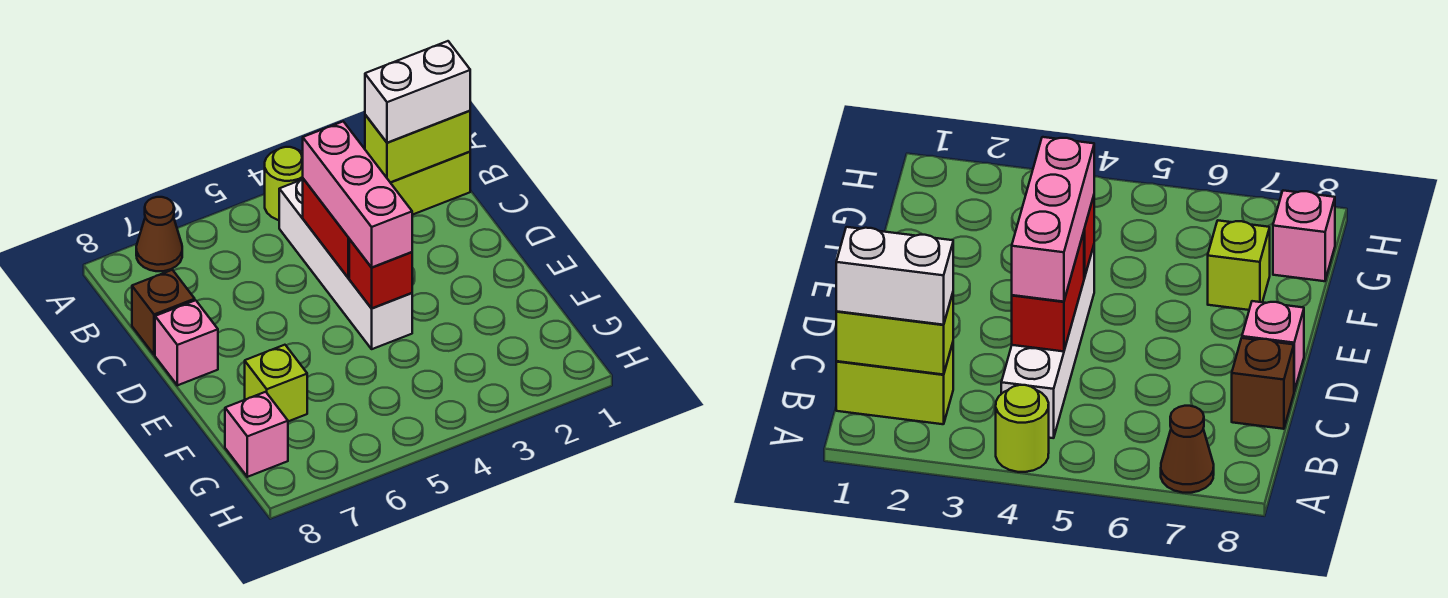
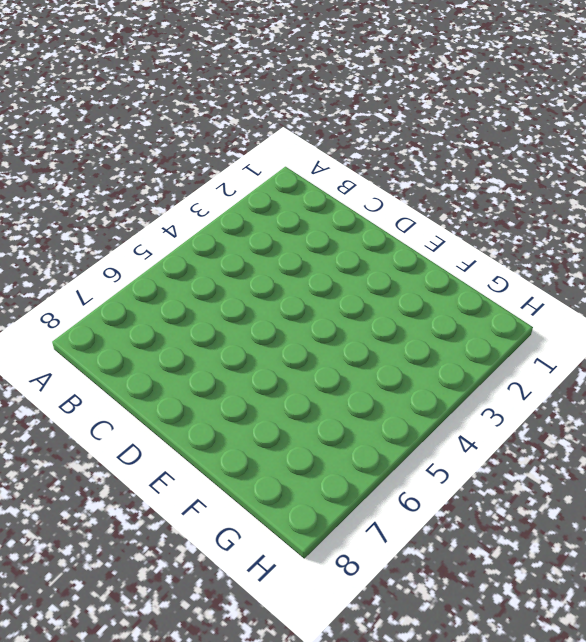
none -> lime 1x1 round brick [265,147,303,220]
none -> brown 1x1 cone [136,197,182,271]
none -> lime 1x2 brick [390,152,470,215]

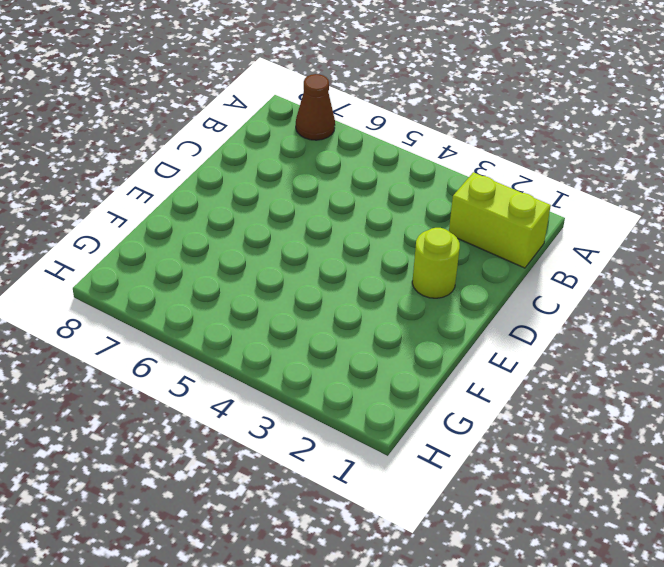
lime 1x1 round brick [412,228,460,298] -> lime 1x1 round brick moved to [265,147,303,220]
none -> white 1x4 brick [279,179,412,349]
none -> brown 1x1 brick [132,270,195,355]
none -> pink 1x1 brick [155,300,218,385]

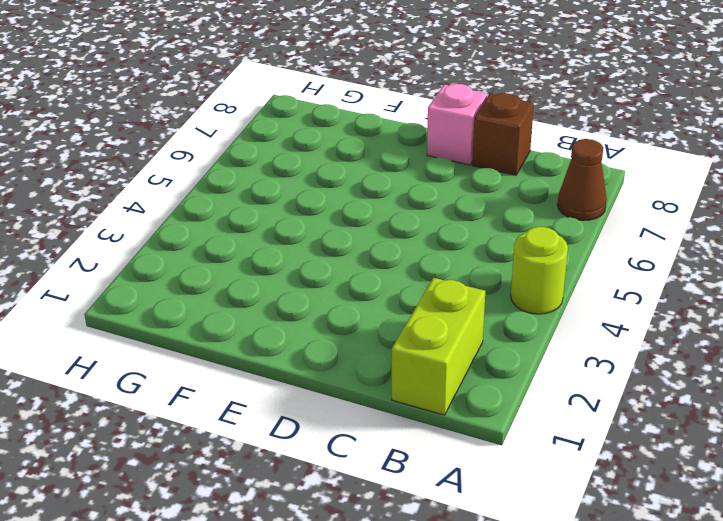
none -> white 1x4 brick [279,179,412,349]
none -> lime 1x1 brick [245,345,307,421]
none -> pink 1x1 brick [225,392,288,477]

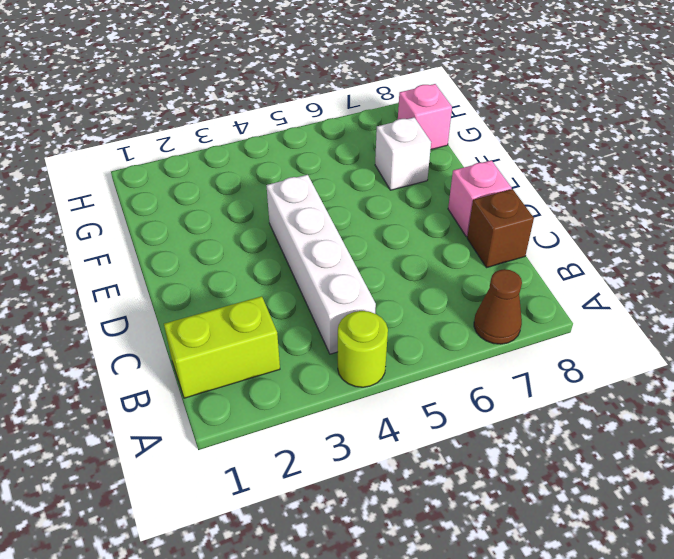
white 1x1 brick [375,117,431,190] -> lime 1x1 brick [245,345,307,421]
none -> lime 1x2 brick [365,111,470,182]
none -> red 1x2 brick [303,179,349,278]
none -> red 1x1 brick [349,239,412,308]

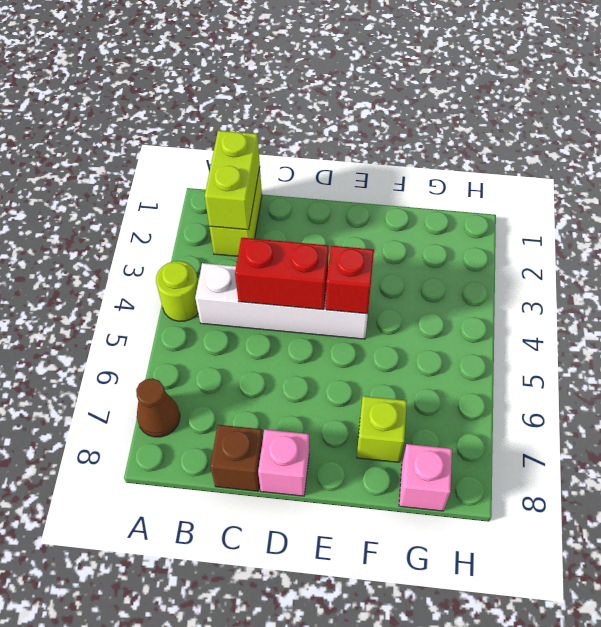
none -> white 1x2 brick [365,41,470,143]
none -> pink 1x3 brick [303,122,412,267]

